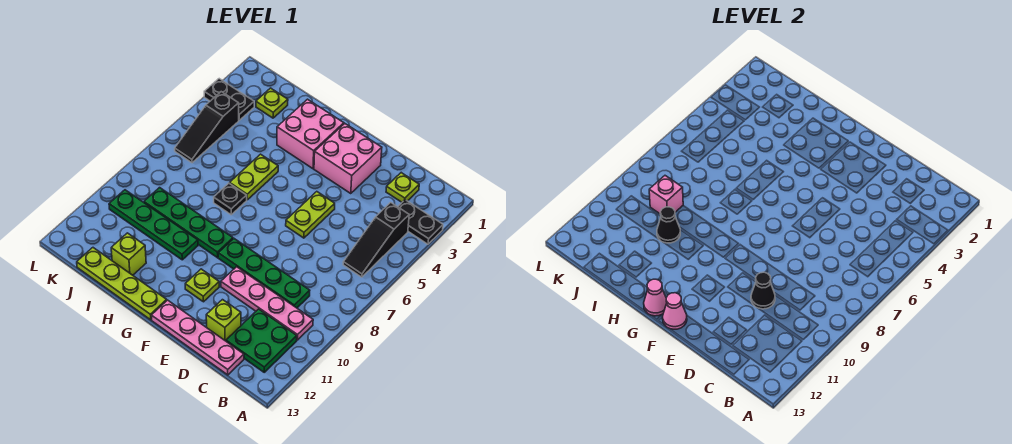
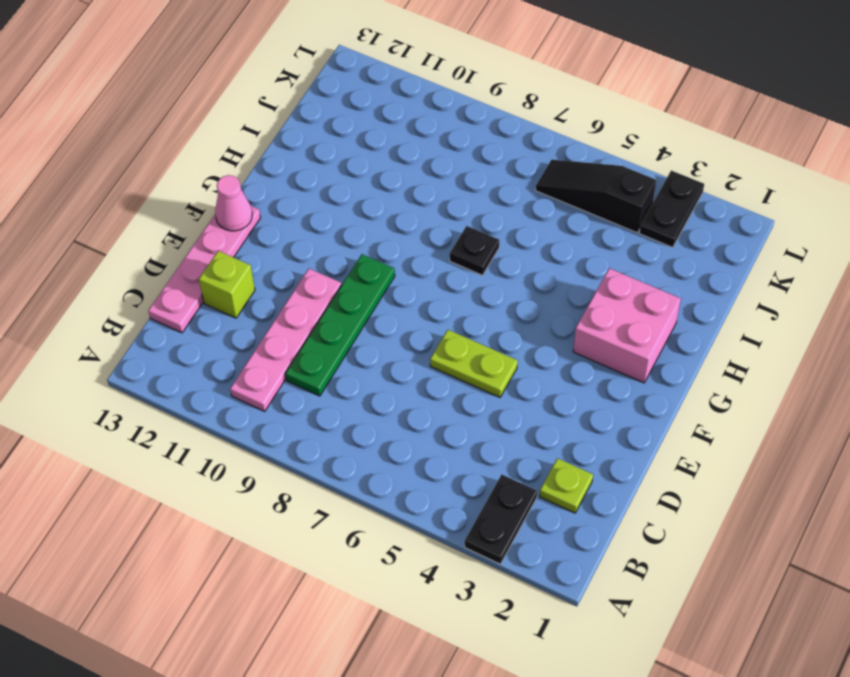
none -> black 1x3 slope [343,202,409,277]
none -> green 2x2 plate [226,309,297,372]
none -> pink 2x2 brick [314,124,382,194]

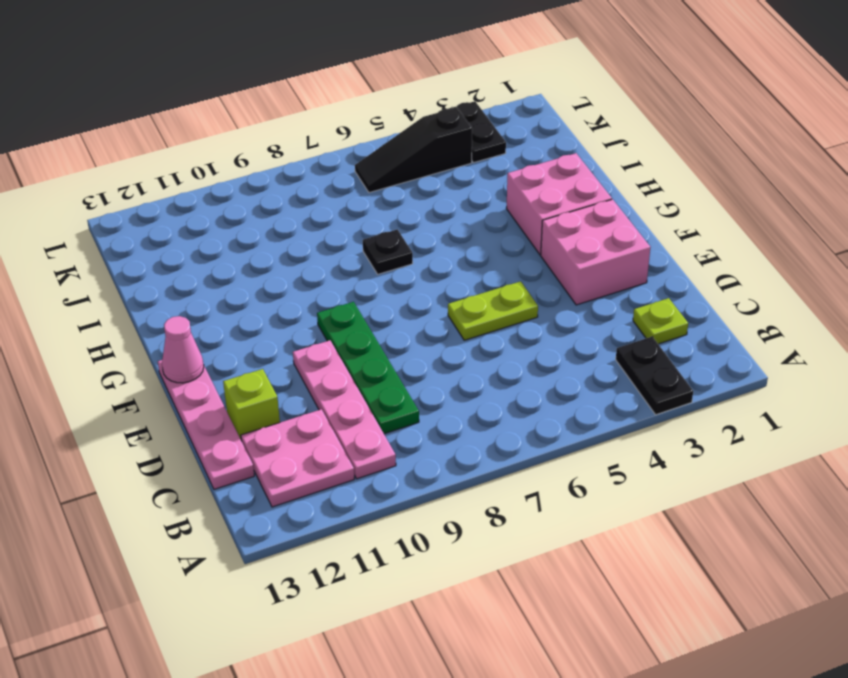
pink 2x2 plate [241,409,354,507] -> green 2x2 plate [226,309,297,372]
none -> black 1x3 slope [343,202,409,277]
none -> lime 1x1 plate [185,269,219,302]
none -> green 1x4 plate [144,188,233,258]

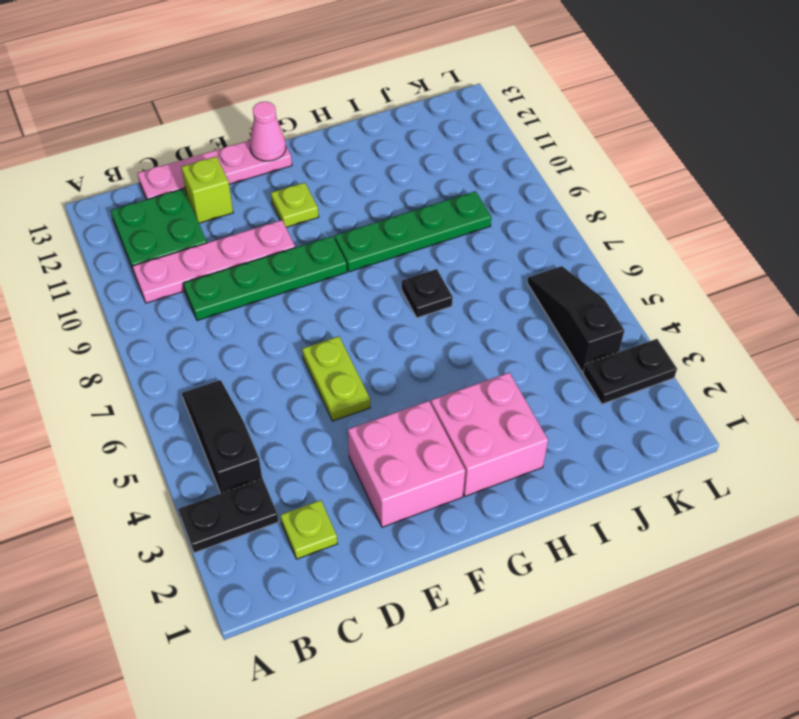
none -> lime 1x4 plate [77,248,167,320]
none -> lime 1x2 plate [230,154,278,200]
none -> green 1x4 plate [109,190,198,260]

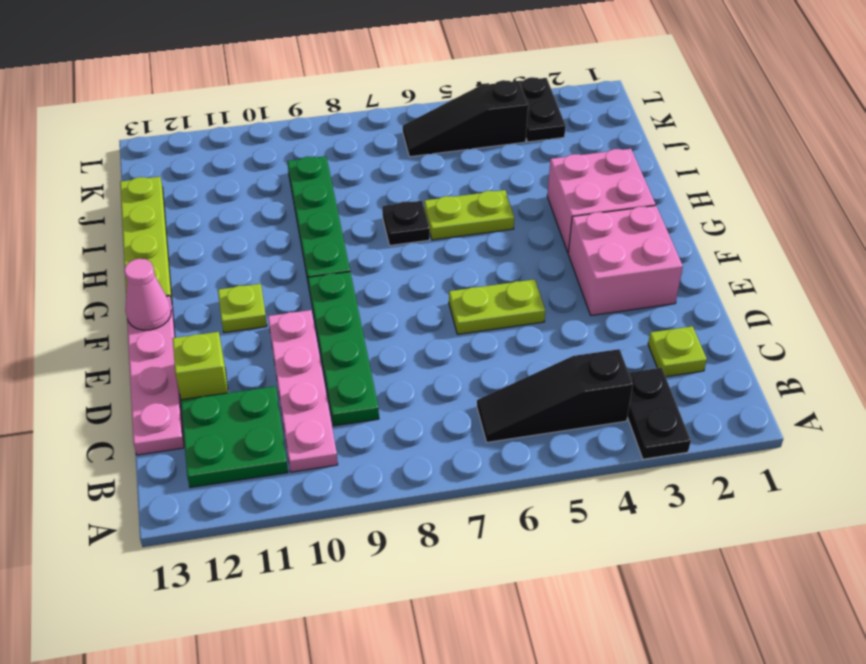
none -> green 1x4 plate [109,190,198,260]
none -> lime 1x1 brick [111,233,146,275]
none -> lime 1x1 plate [256,88,288,118]

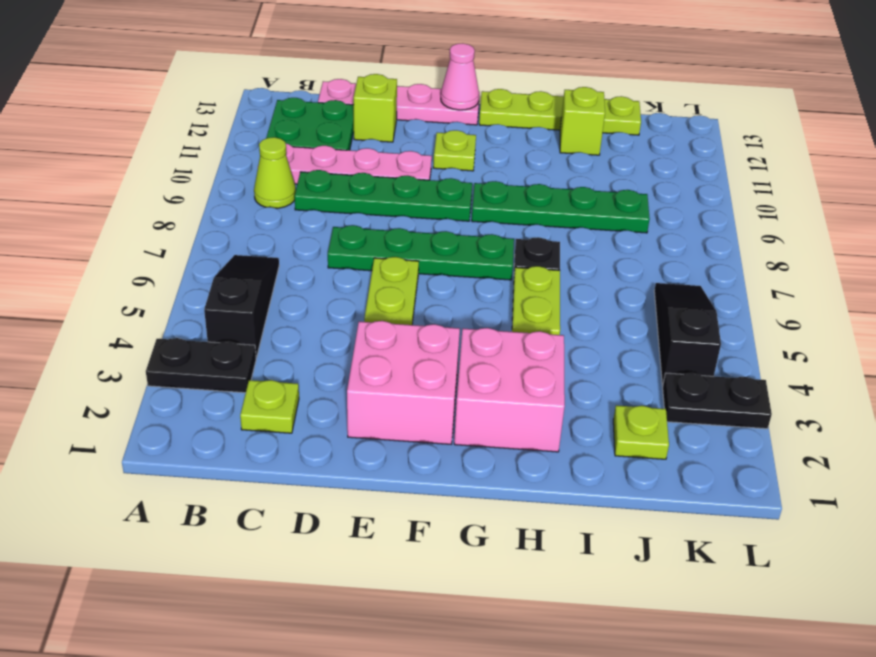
lime 1x1 cone [254,137,296,208] -> none
green 1x4 plate [328,225,514,280] -> green 1x4 plate moved to [109,190,198,260]
none -> black 1x1 cone [751,272,775,309]
none -> pink 1x1 cone [644,279,667,316]
none -> black 1x1 cone [657,207,680,243]

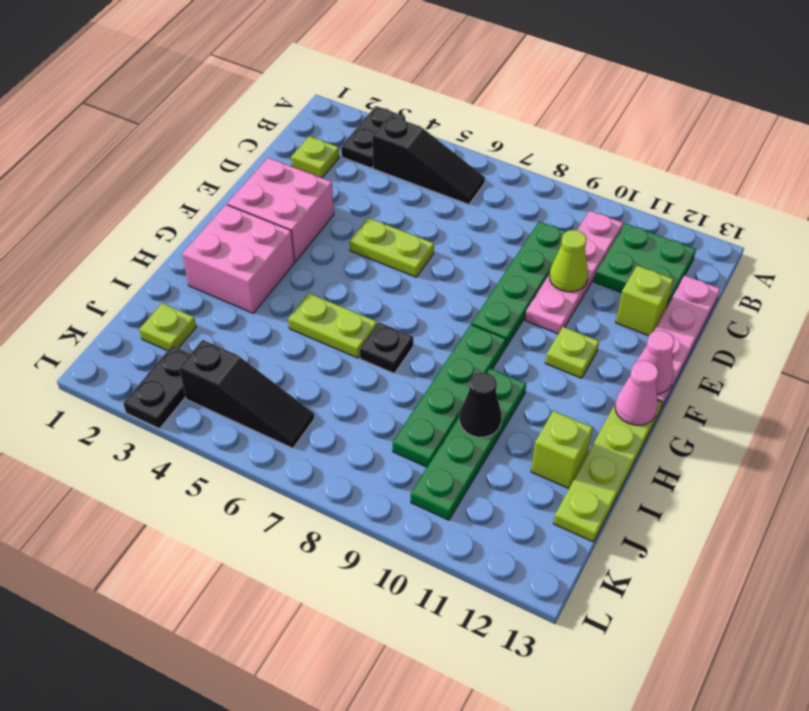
lime 1x1 cone [549,230,588,292] -> black 1x1 cone [751,272,775,309]
none -> pink 1x1 brick [649,176,683,214]

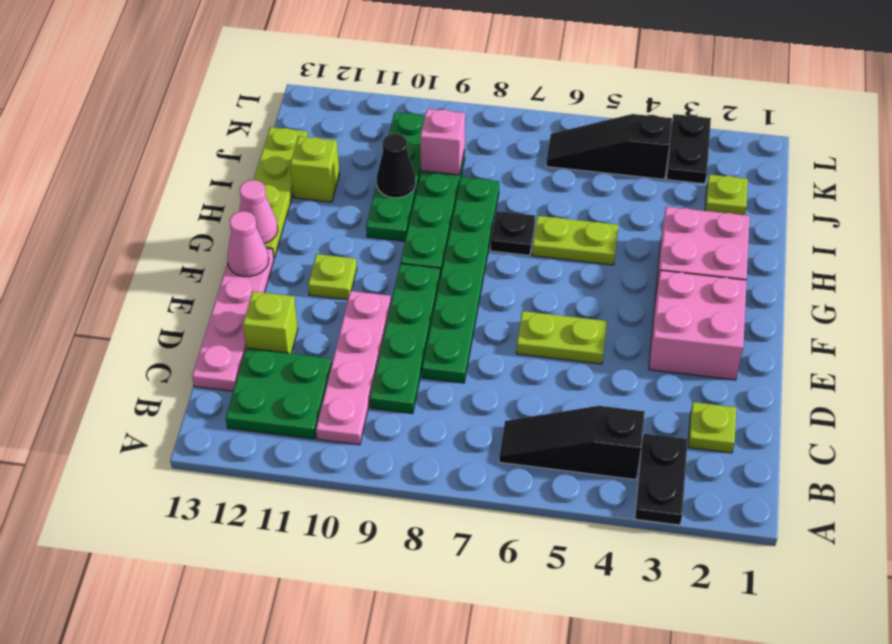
green 1x6 plate [422,177,499,383] -> none
none -> black 1x1 cone [751,272,775,309]

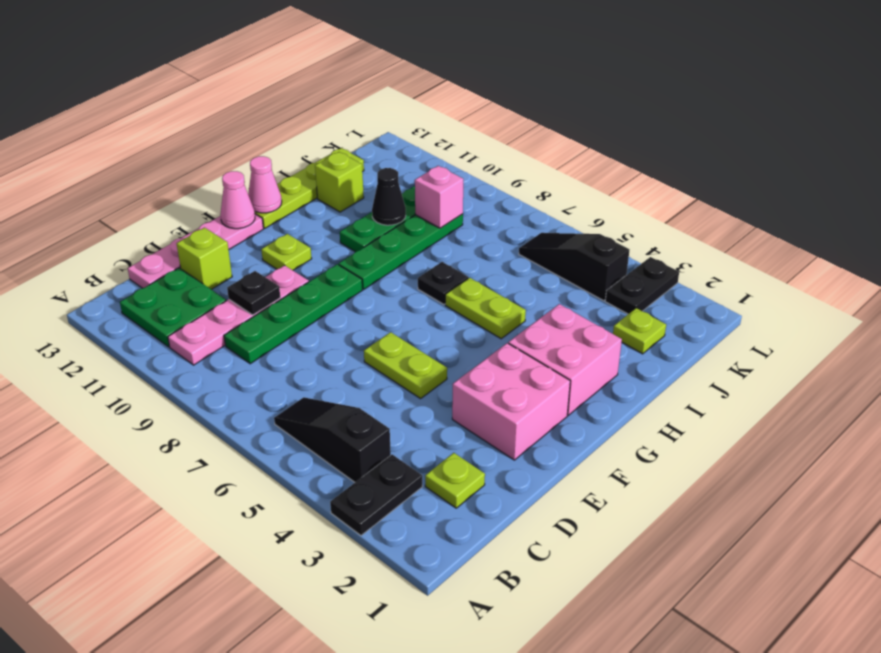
black 1x1 plate [227,271,280,315] -> black 1x1 cone [751,272,775,309]

